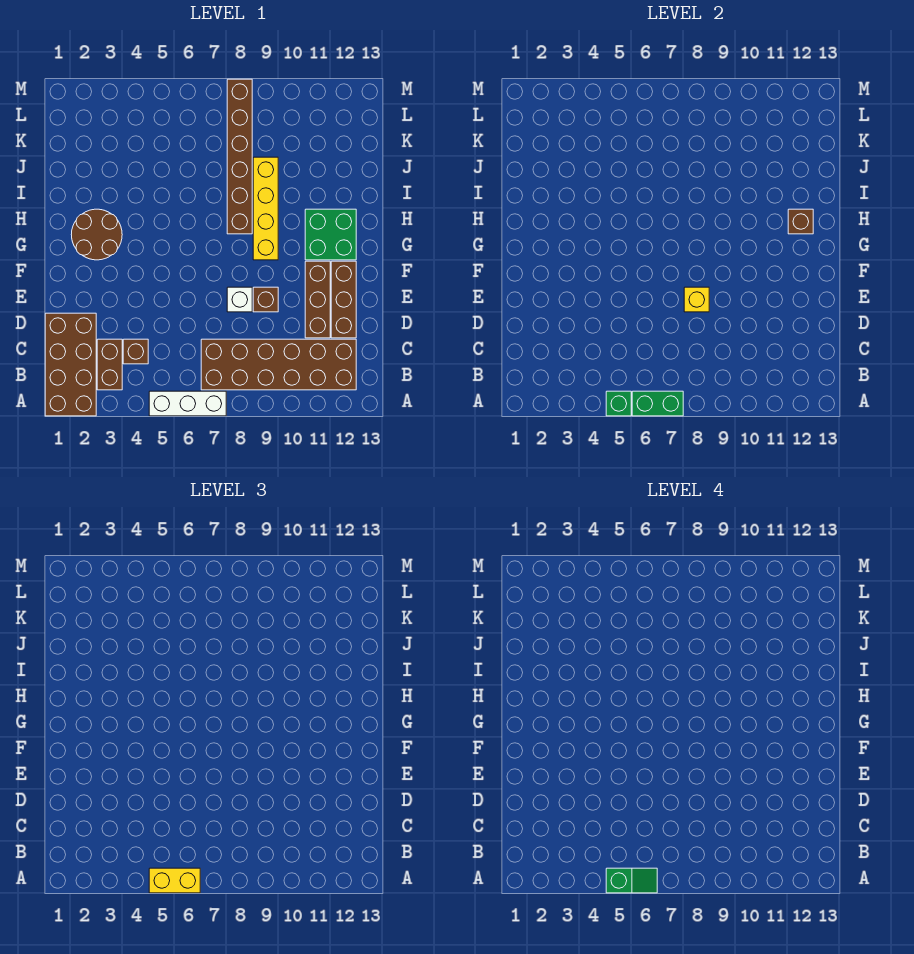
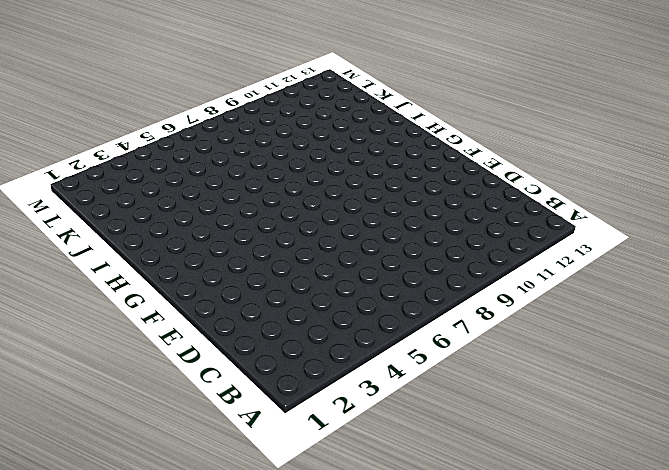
none -> brown 2x4 brick [45,313,96,416]
none -> white 1x3 brick [149,391,226,416]
none -> brown 1x2 brick [97,339,122,390]

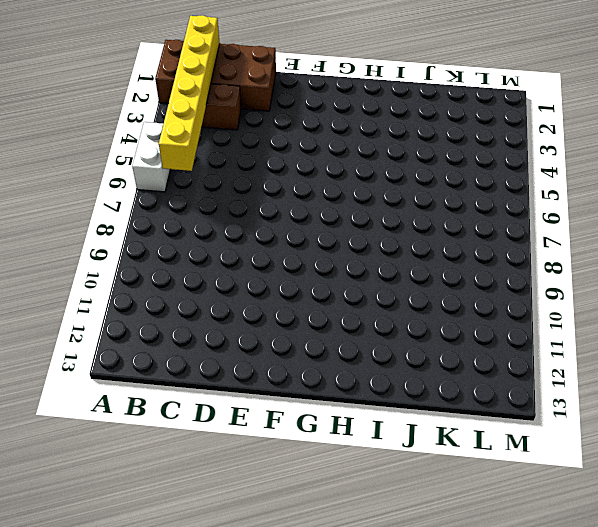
white 1x2 brick [132,122,170,192] -> white 1x3 brick [149,391,226,416]
yellow 1x6 brick [159,15,220,171] -> none
none -> brown 2x6 brick [201,339,356,390]
none -> brown 1x1 brick [123,339,148,364]
none -> brown 1x3 brick [305,261,330,338]

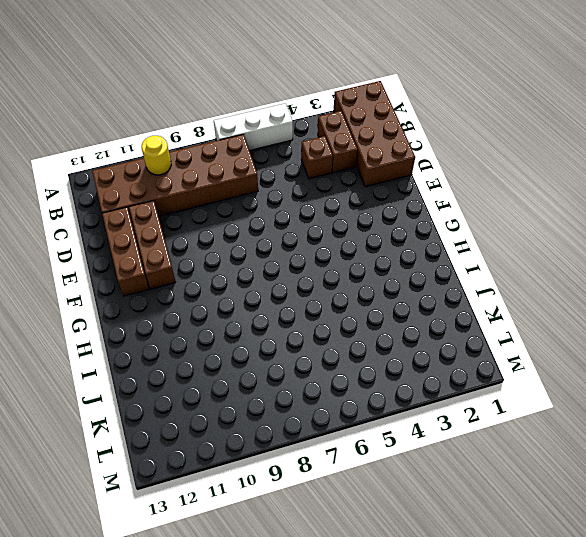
yellow 1x1 round brick [142,136,171,175] -> none
none -> white 1x1 brick [227,287,252,312]
none -> brown 1x1 brick [253,287,278,312]
none -> brown 2x2 round brick [71,209,122,260]

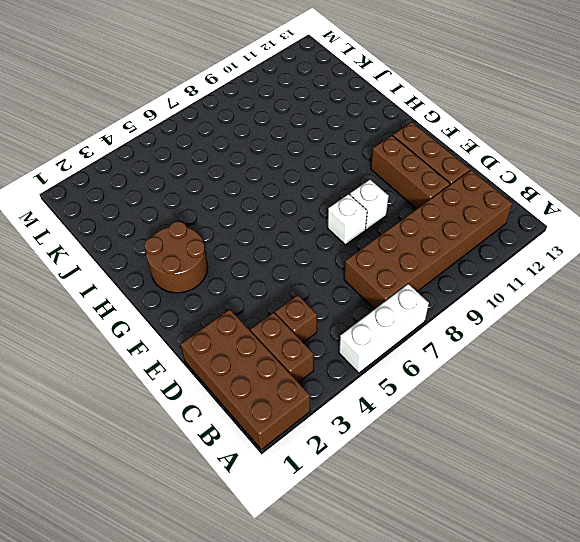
white 1x1 brick [350,180,389,230] -> brown 1x1 brick [253,287,278,312]
none -> yellow 1x4 brick [253,157,278,260]
none -> green 2x2 brick [305,209,356,260]
none -> brown 1x6 brick [227,79,252,234]

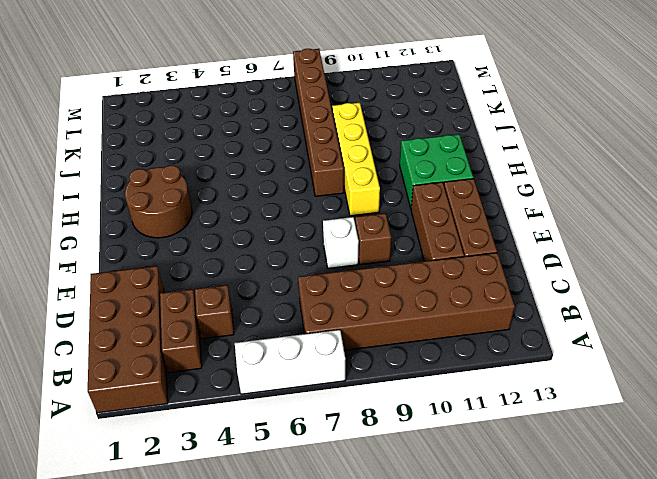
none -> green 1x1 brick [606,391,631,416]
none -> green 1x2 brick [632,391,683,416]
none -> yellow 1x1 brick [684,287,709,312]

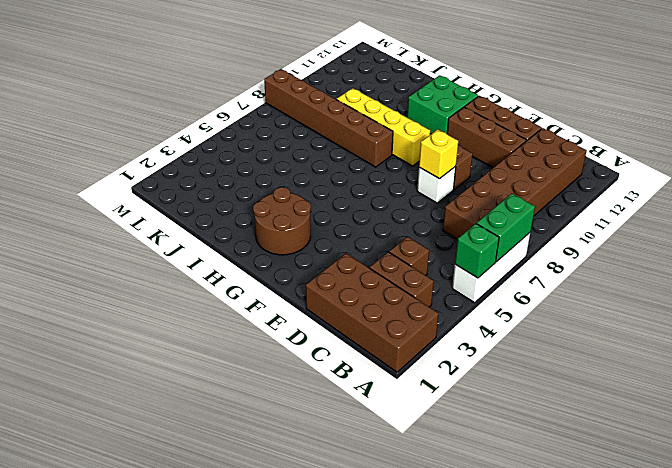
none -> brown 1x1 brick [788,209,813,234]
none -> yellow 1x2 brick [149,868,200,893]
none -> green 1x2 slope [606,868,657,893]

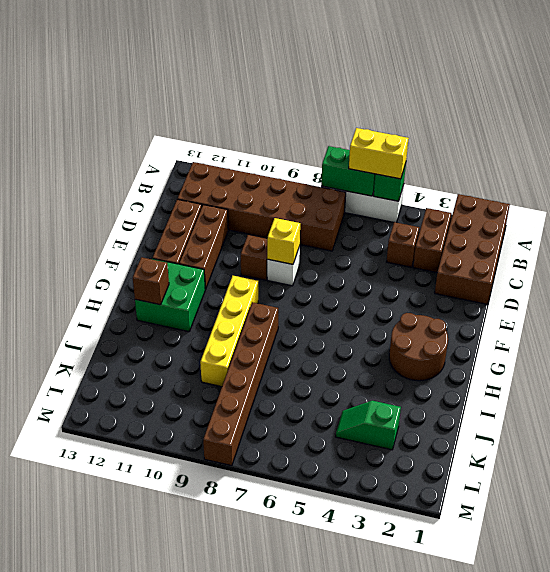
green 1x2 slope [336,401,401,450] -> green 1x2 slope moved to [606,868,657,893]

